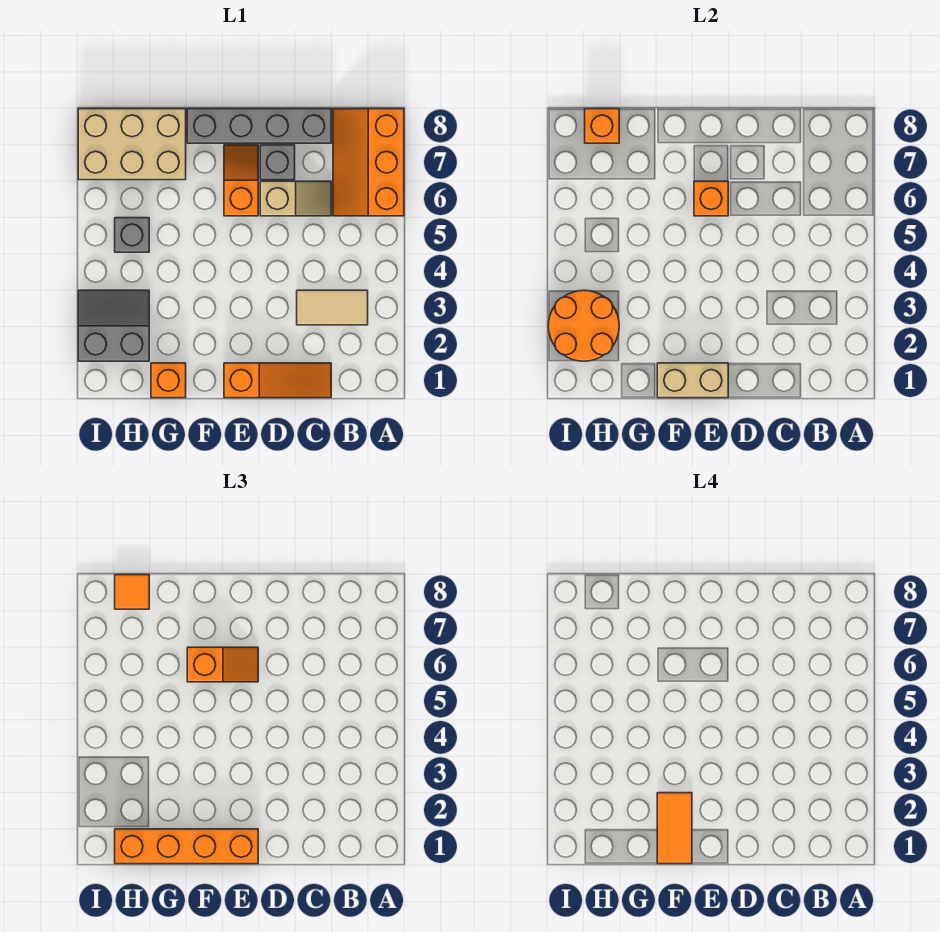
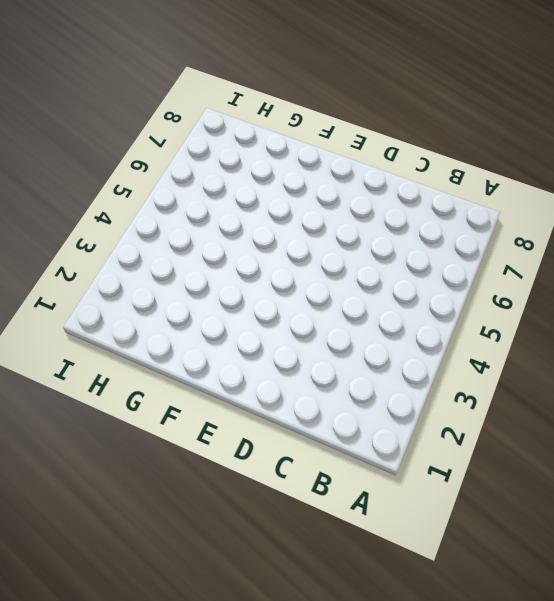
none -> orange 2x3 slope [333,109,404,216]
none -> tan 1x2 tile [297,290,368,325]
none -> orange 1x3 slope [224,363,331,398]

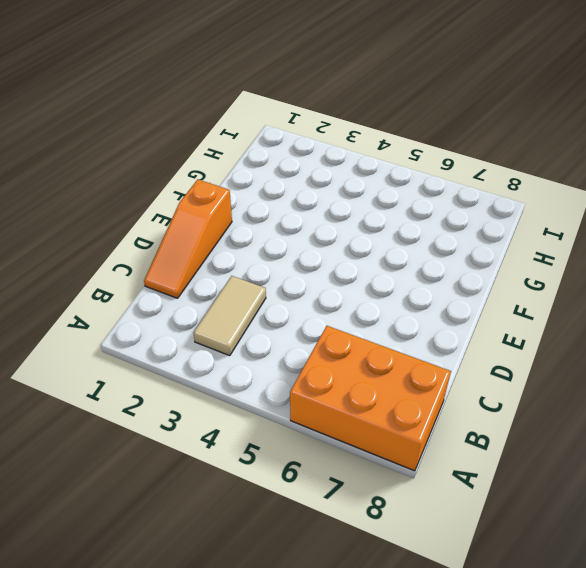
orange 2x3 brick [290,326,451,471] -> orange 2x3 slope [333,109,404,216]
none -> tan 1x2 slope [260,181,331,216]
none -> grey 1x4 brick [187,109,331,143]
none -> grey 1x1 brick [260,145,295,180]

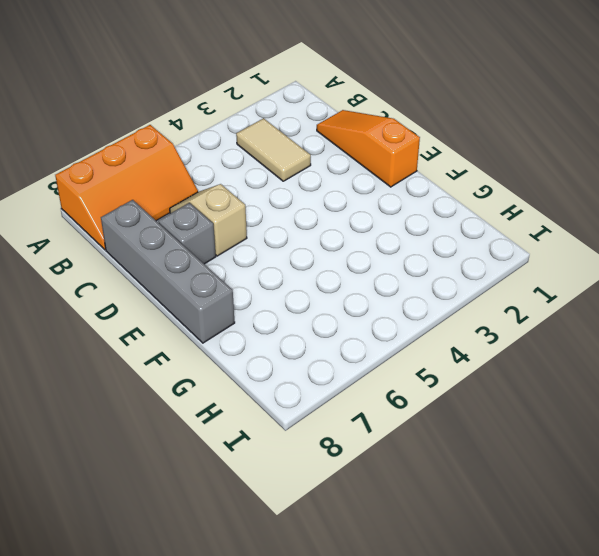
none -> orange 1x2 slope [224,145,258,216]
none -> orange 1x1 brick [151,363,186,398]
none -> tan 2x3 brick [78,109,186,180]

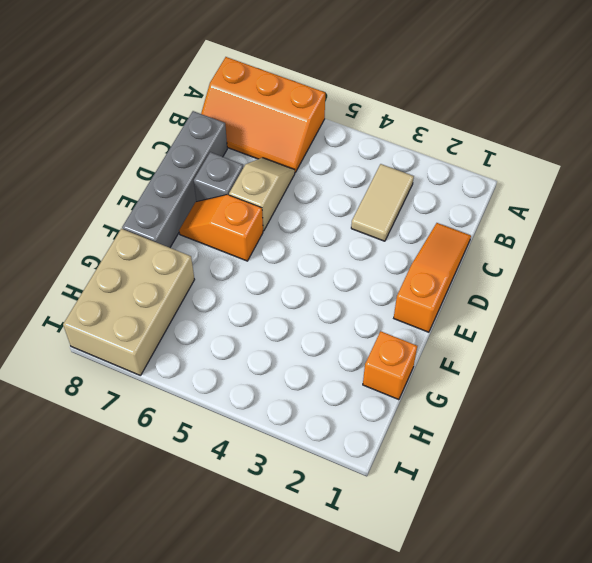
none -> grey 2x2 slope [78,290,149,361]
none -> grey 1x1 brick [115,218,149,252]
none -> tan 1x2 brick [657,363,728,398]

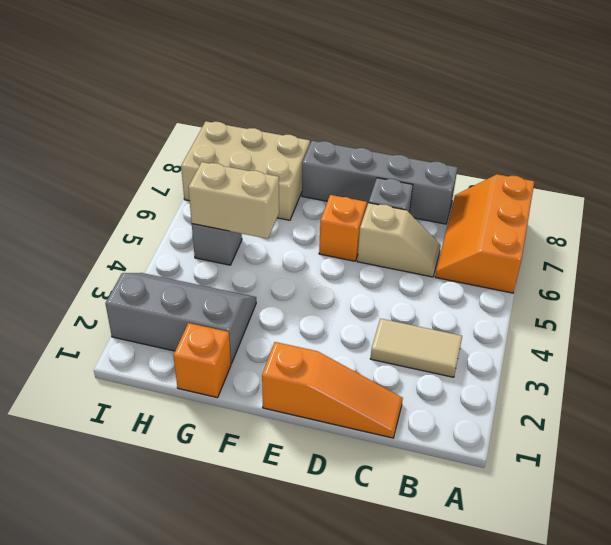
grey 2x3 slope [105,273,256,364] -> grey 2x2 slope [78,290,149,361]
tan 1x2 brick [188,162,279,239] -> tan 1x2 brick moved to [657,363,728,398]
none -> orange 1x1 brick [694,181,728,216]
none -> orange 2x2 round brick [548,290,619,361]
none -> orange 1x1 brick [585,109,619,143]

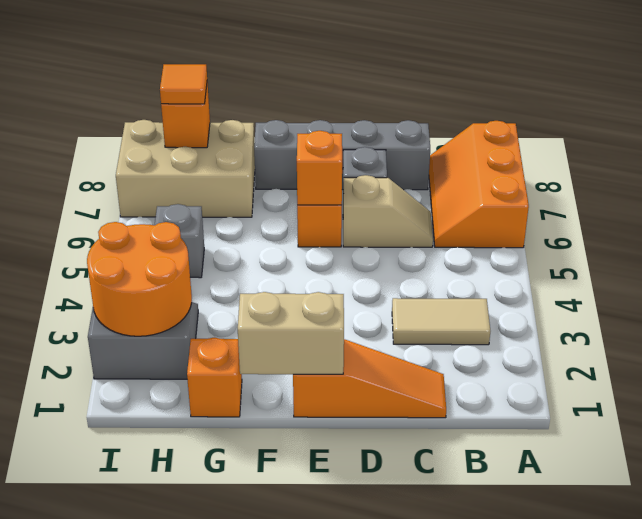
none -> orange 1x4 brick [115,829,258,864]
none -> orange 1x2 slope [187,647,258,682]
none -> orange 1x2 tile [657,793,692,864]

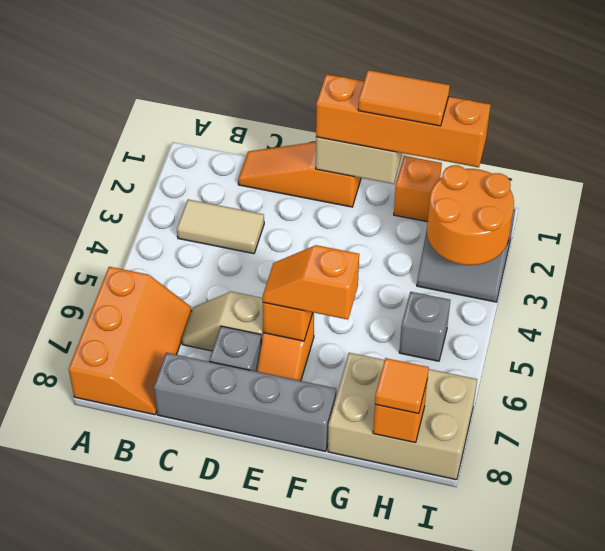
orange 1x2 tile [358,70,450,126] -> orange 1x2 tile turned to [657,793,692,864]

